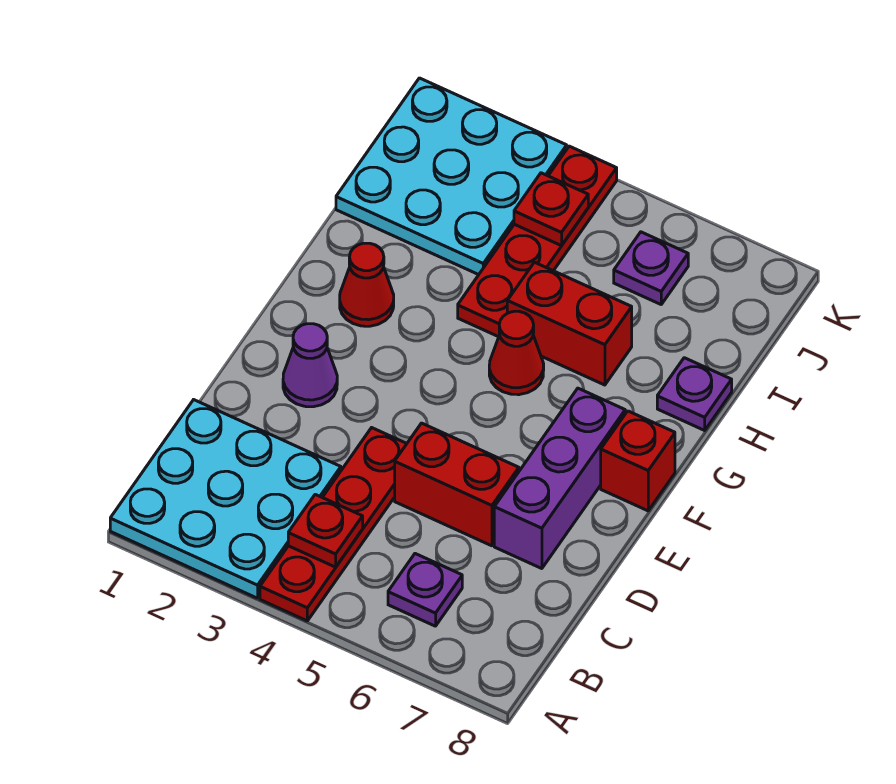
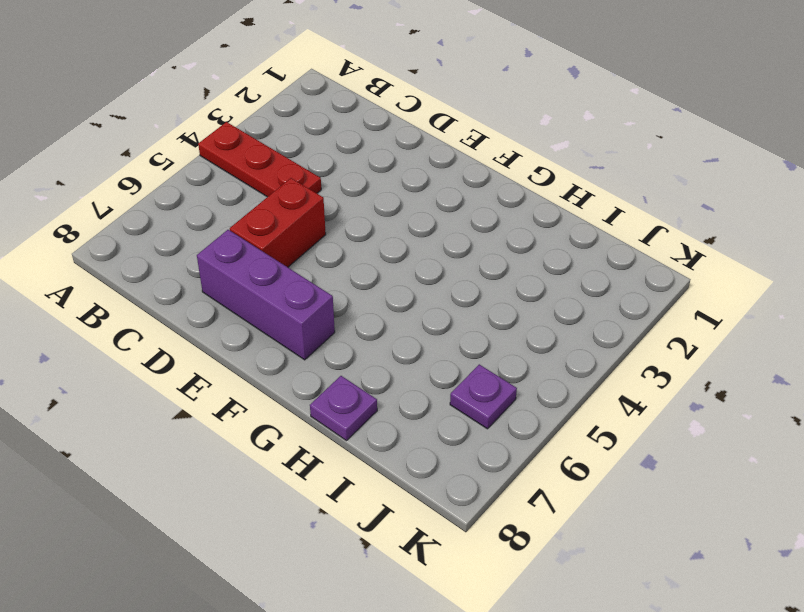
red 1x3 plate [198,122,321,197] -> red 1x4 plate [260,428,407,621]
none -> cyan 3x3 plate [110,400,341,598]
none -> purple 1x1 plate [388,554,462,626]
none -> purple 1x1 cone [283,324,337,407]

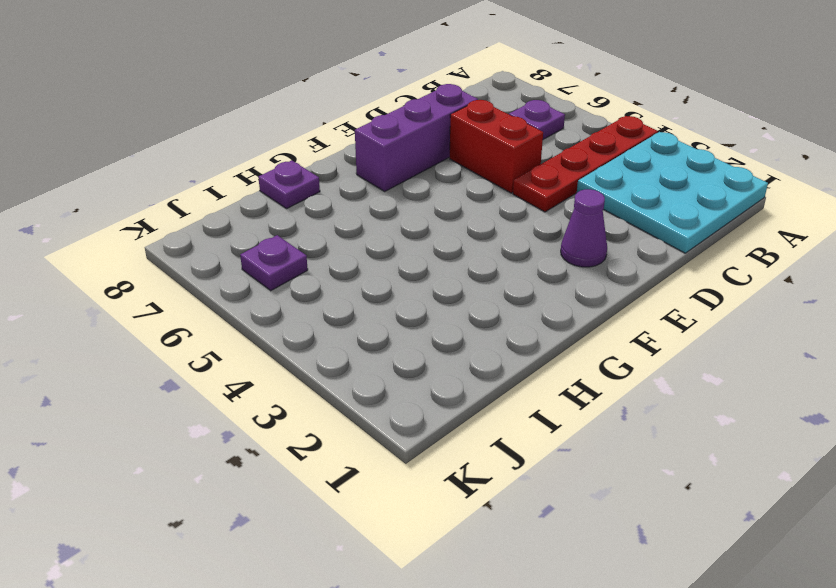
none -> red 1x1 brick [601,411,675,511]
none -> red 1x1 cone [340,243,394,326]
none -> red 1x1 cone [489,311,544,395]

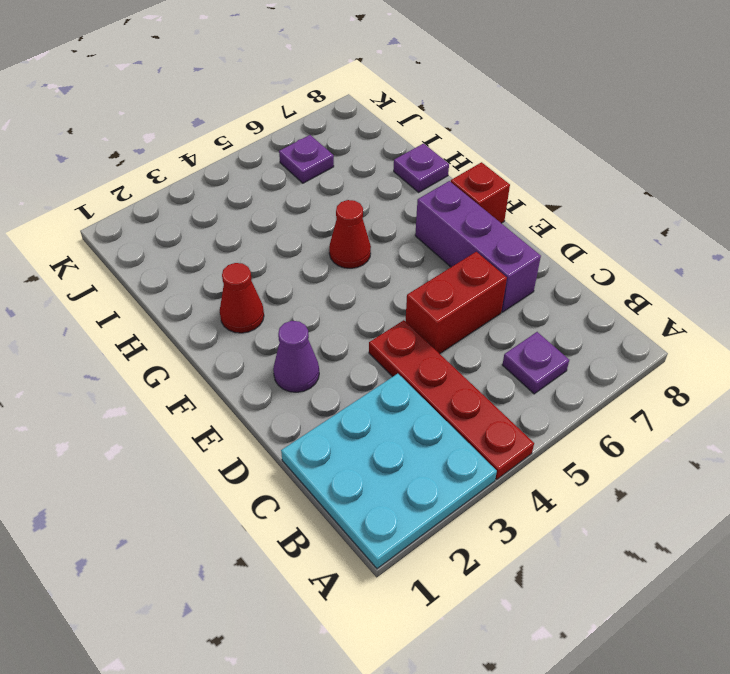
none -> red 1x4 plate [458,146,617,337]
none -> red 1x2 brick [507,262,632,385]
none -> cyan 3x3 plate [336,78,567,275]

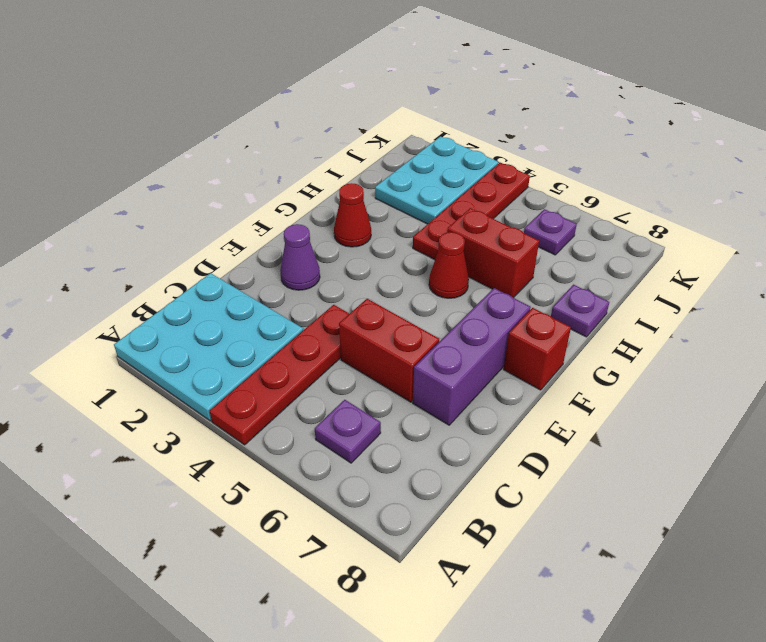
cyan 2x3 plate [375,136,498,224] -> cyan 3x3 plate [336,78,567,275]
none -> red 1x1 plate [288,494,363,567]
none -> red 1x1 plate [514,173,588,246]

